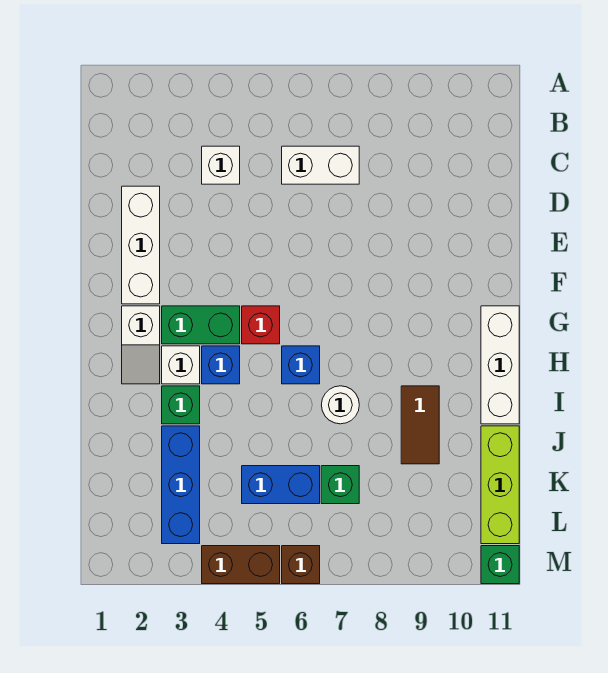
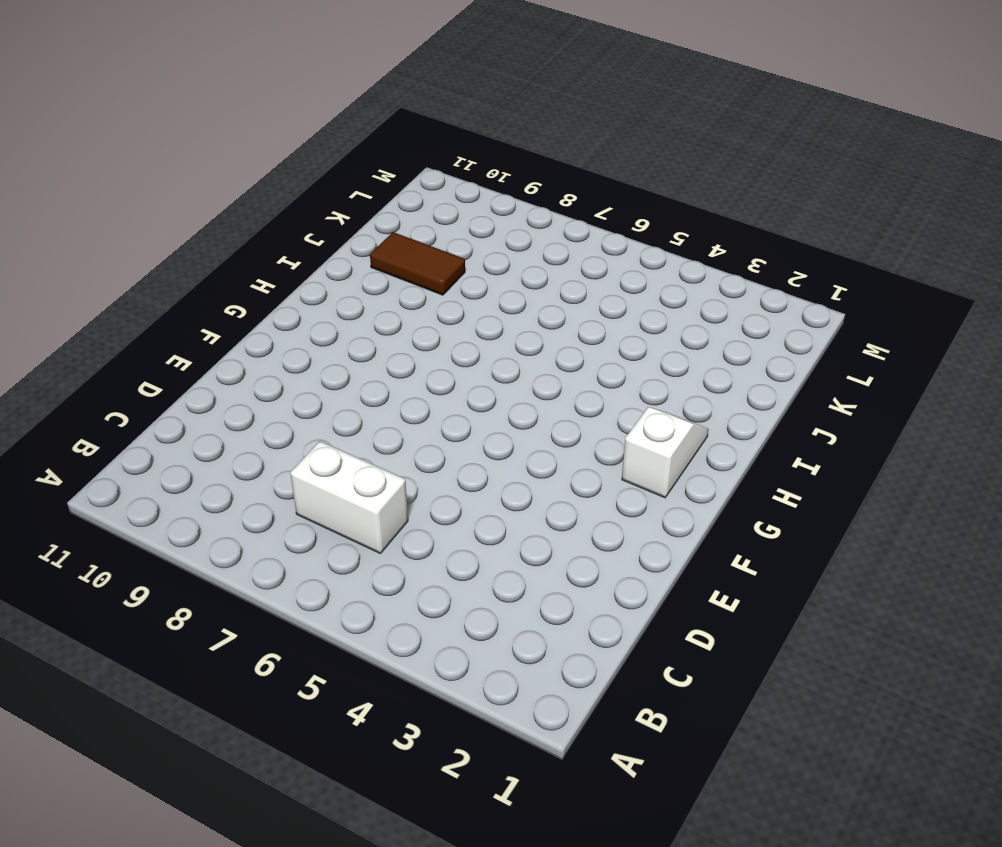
brown 1x2 tile [370,232,465,295] -> brown 1x2 tile turned to [401,386,439,464]
none -> white 1x1 brick [202,146,240,184]
none -> white 1x3 brick [122,186,160,304]
none -> green 1x2 brick [162,306,240,344]

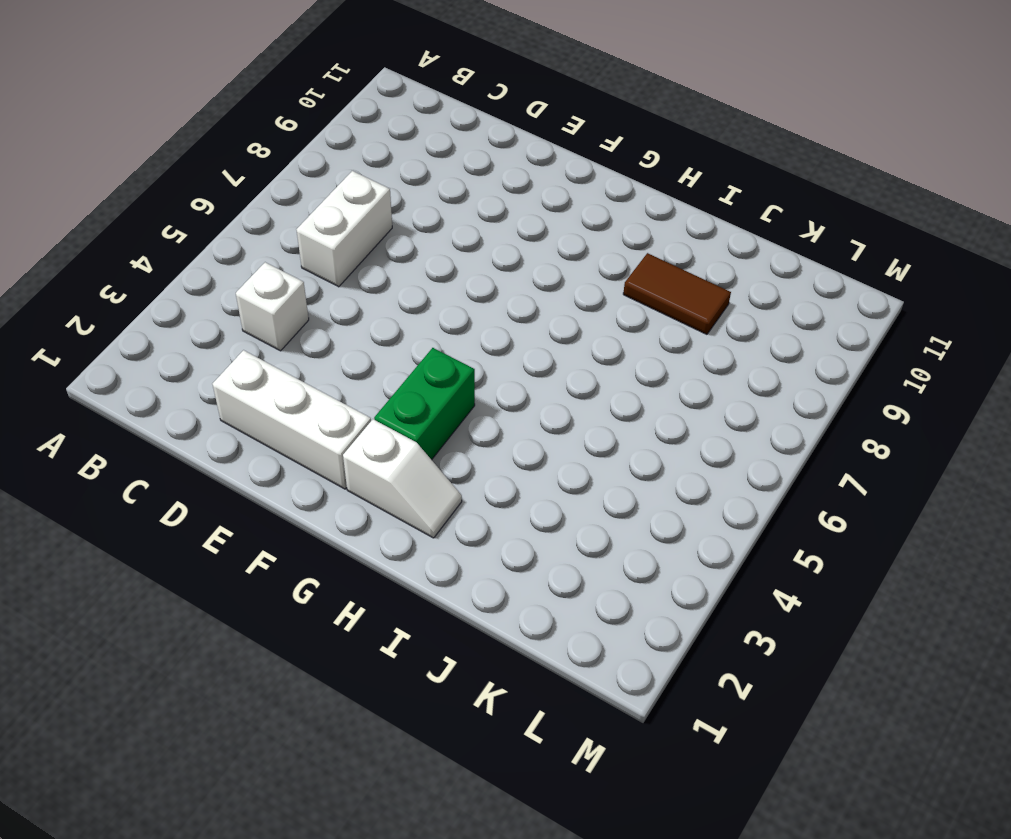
none -> red 1x1 brick [242,306,280,344]
none -> white 1x3 brick [481,306,519,424]
none -> white 1x1 brick [162,346,200,384]

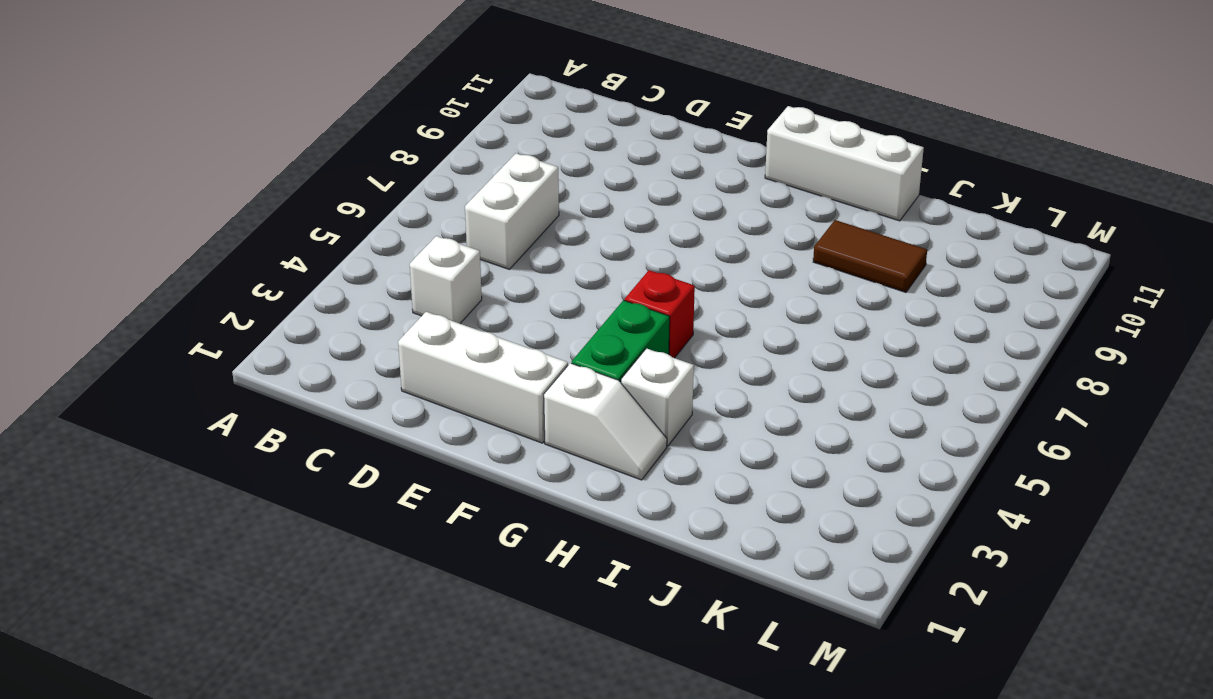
none -> blue 1x1 brick [202,346,240,384]
none -> blue 1x1 brick [282,346,320,384]
none -> green 1x1 brick [162,386,200,424]

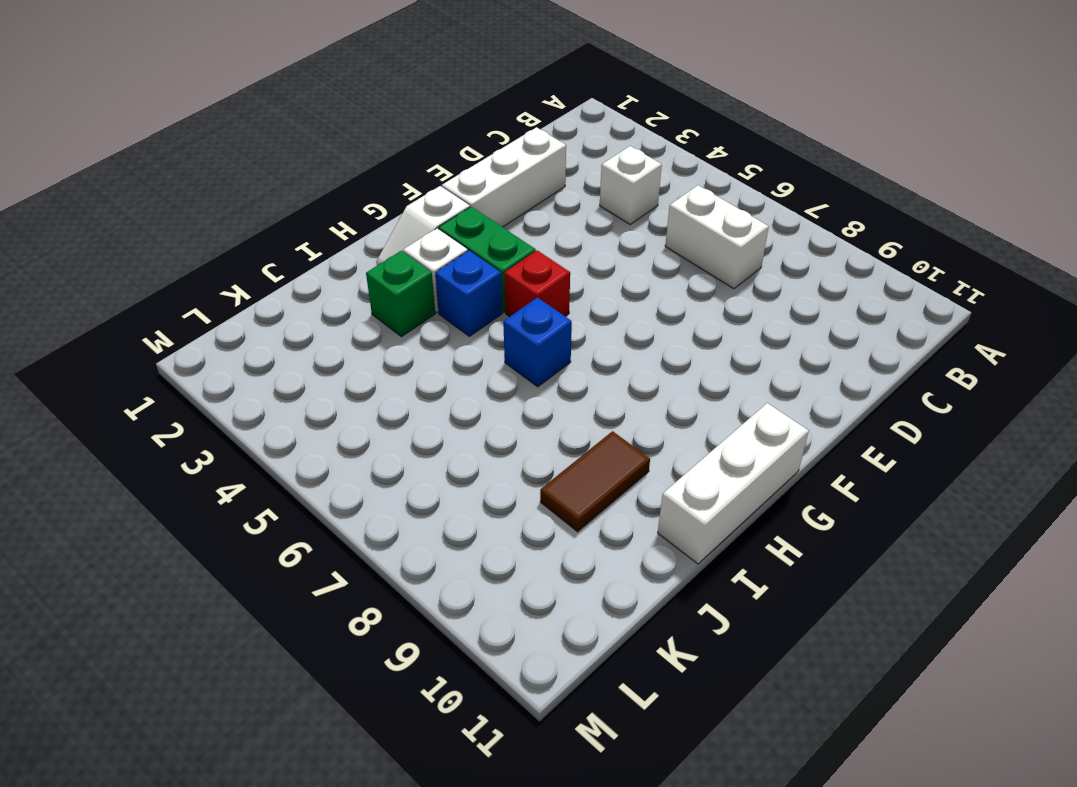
none -> white 1x1 round brick [322,386,359,424]
none -> blue 1x3 brick [162,426,200,544]
none -> lime 1x3 brick [481,426,519,544]

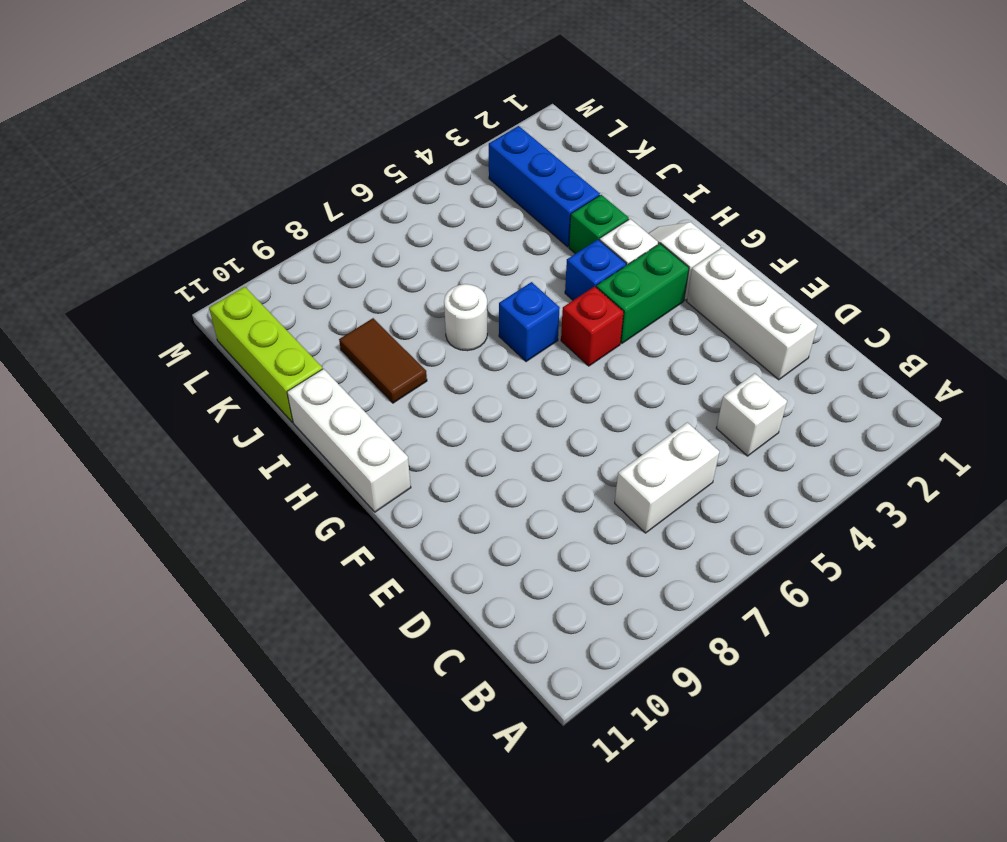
none -> blue 1x2 brick [242,466,320,504]
none -> green 1x1 brick [321,466,359,504]
none -> brown 1x2 brick [202,546,280,584]

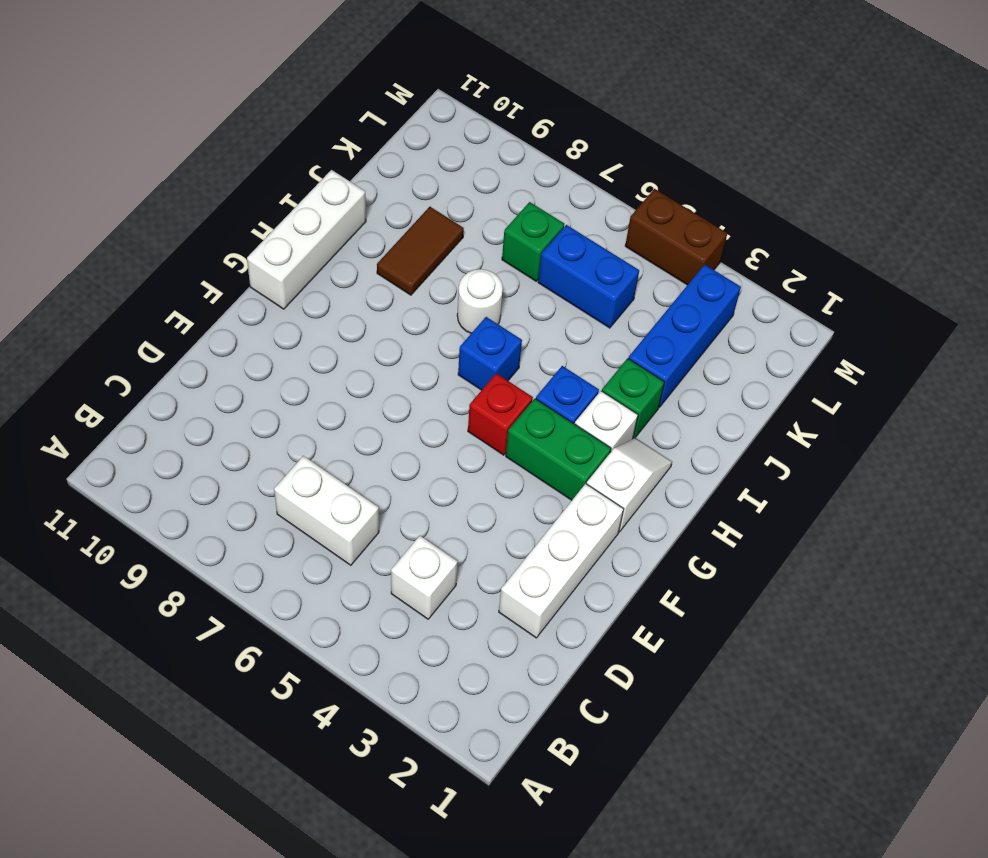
none -> lime 1x3 brick [481,426,519,544]
none -> brown 1x1 brick [282,546,320,584]
none -> green 1x1 brick [481,546,519,584]

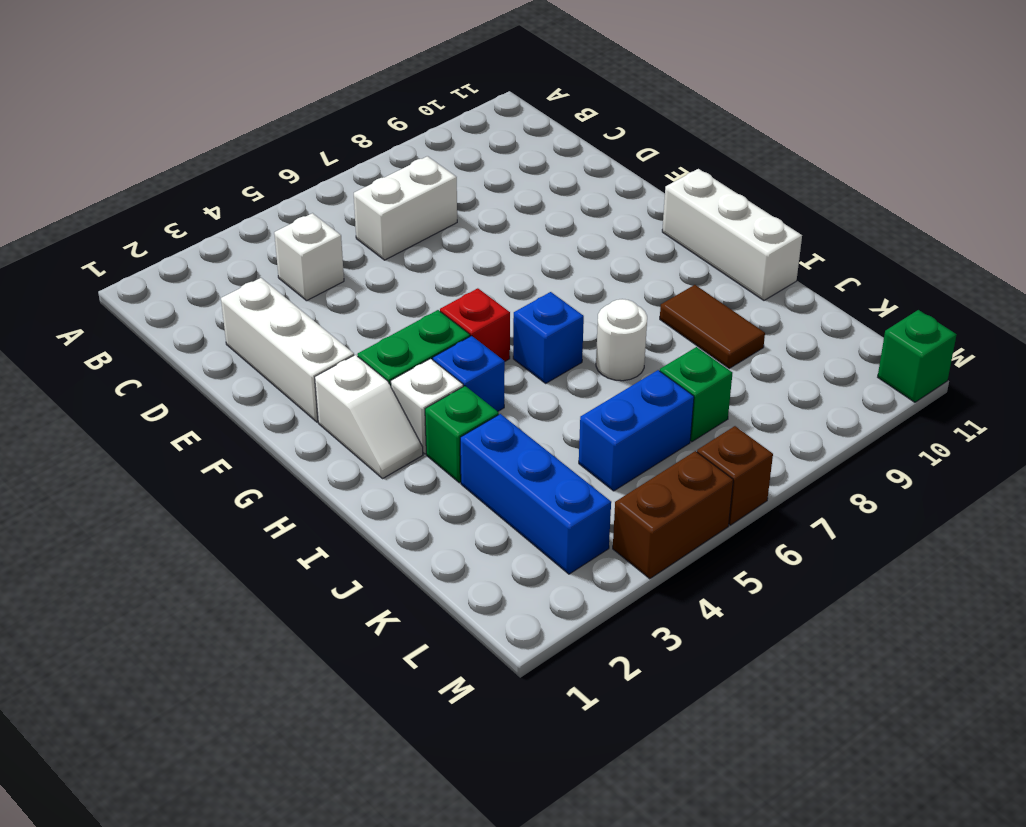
none -> lime 1x3 brick [481,426,519,544]

